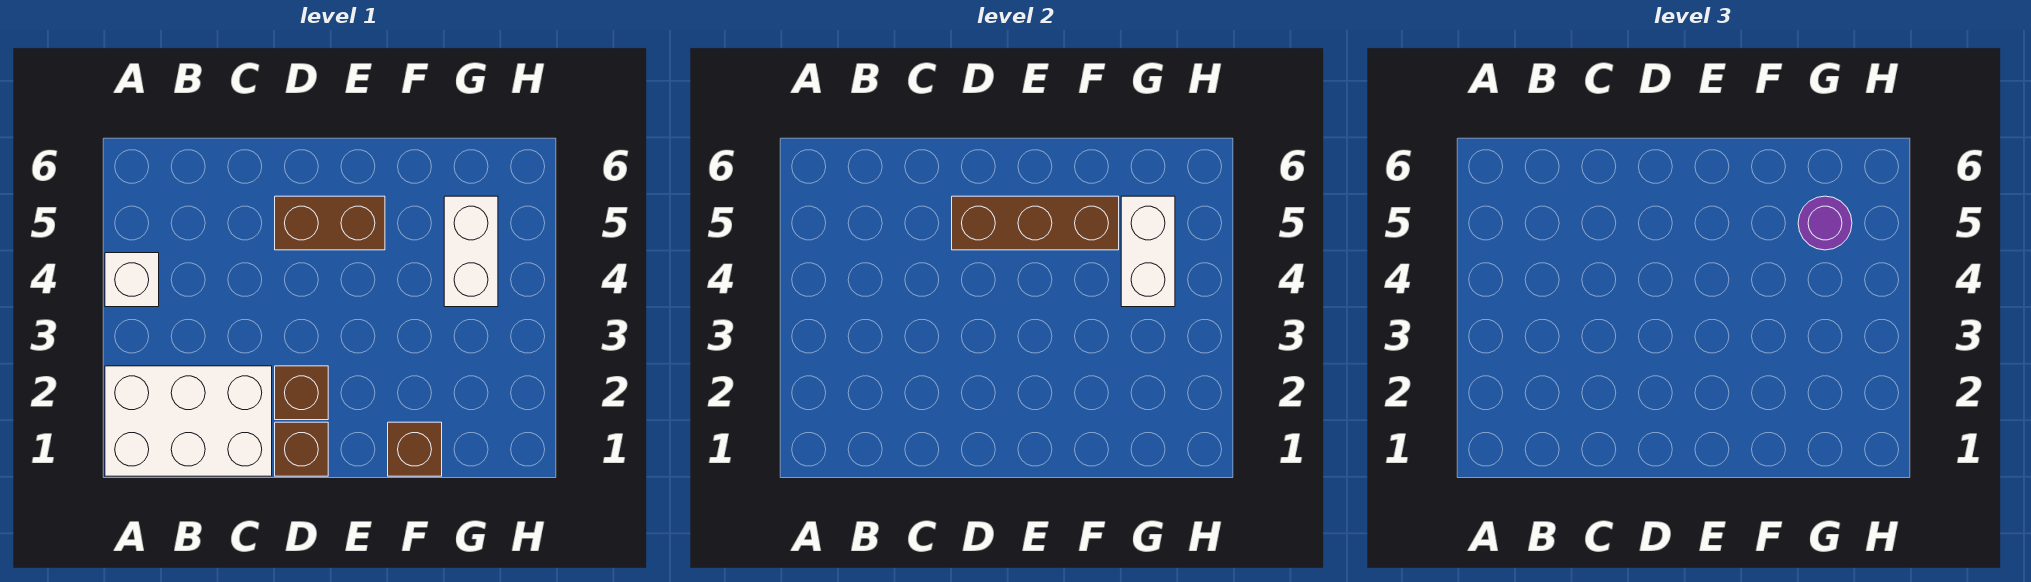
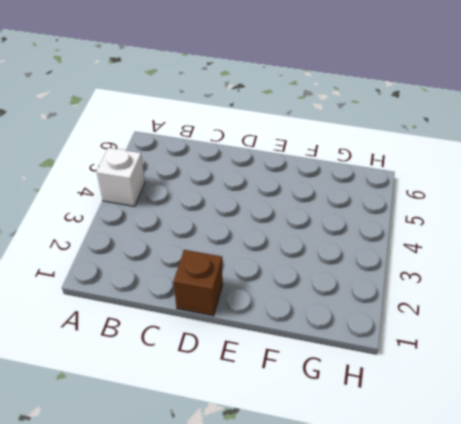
none -> white 2x3 brick [105,366,272,476]
none -> brown 1x1 brick [275,366,328,420]

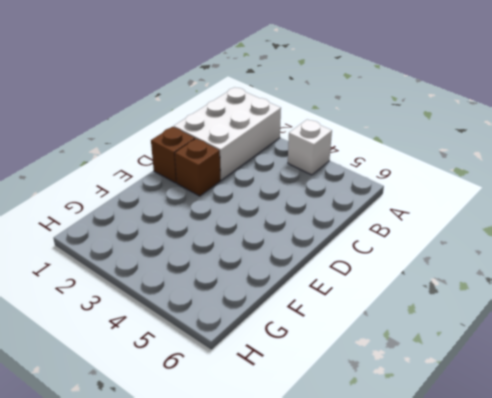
none -> brown 1x2 brick [275,196,385,250]
none -> brown 1x1 brick [388,422,442,476]

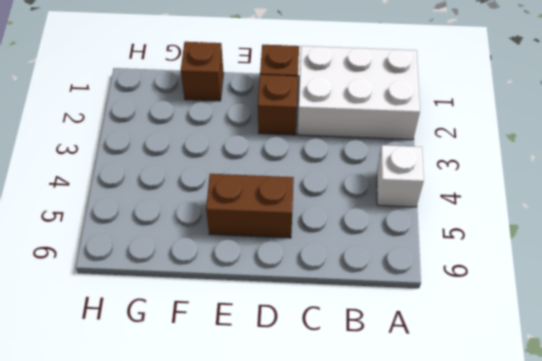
none -> white 1x2 brick [444,196,498,307]
none -> brown 1x3 brick [952,196,1119,250]

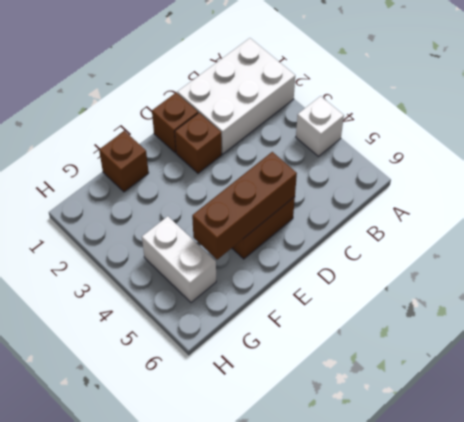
none -> white 1x2 brick [1121,196,1175,307]
none -> purple 1x1 round brick [1798,196,1852,250]

